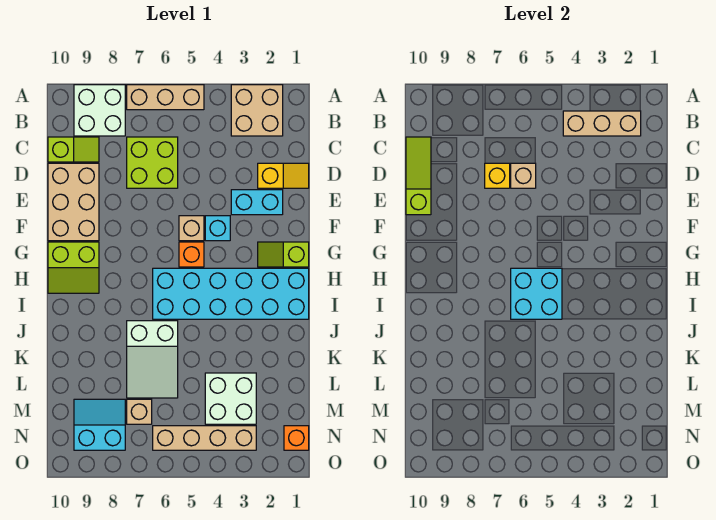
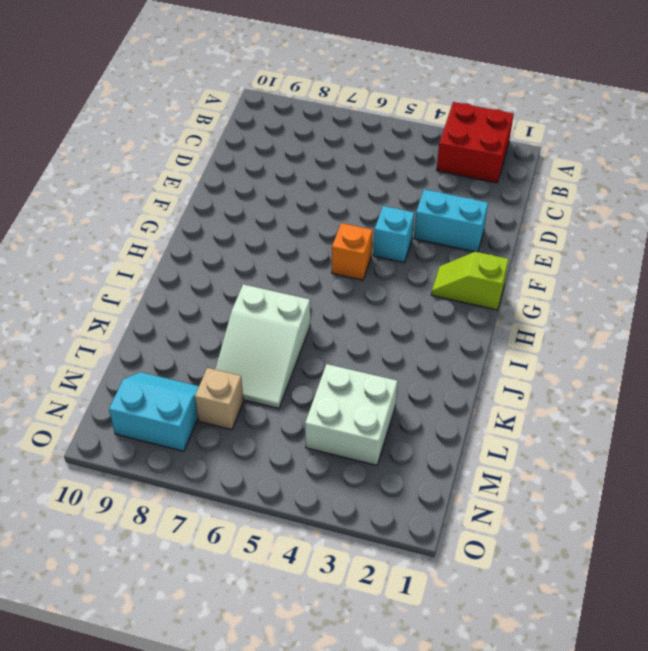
red 2x2 brick [437,102,514,183] -> tan 2x2 brick [231,85,283,136]
none -> tan 1x3 brick [127,85,204,110]
none -> white 2x2 brick [74,85,125,136]
none -> lime 2x2 brick [127,137,178,188]

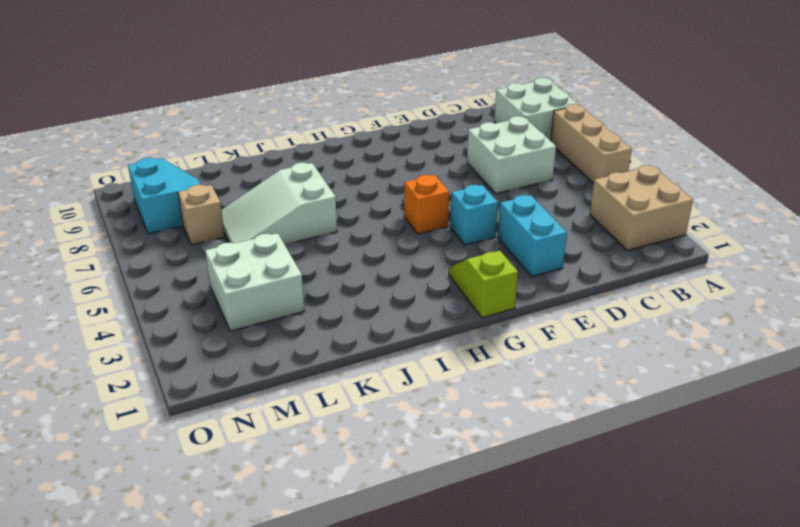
white 2x2 brick [467,116,556,194] -> lime 2x2 brick [127,137,178,188]
none -> lime 1x2 slope [48,137,99,162]
none -> yellow 1x2 slope [258,163,309,188]
none -> tan 2x3 brick [48,163,99,241]

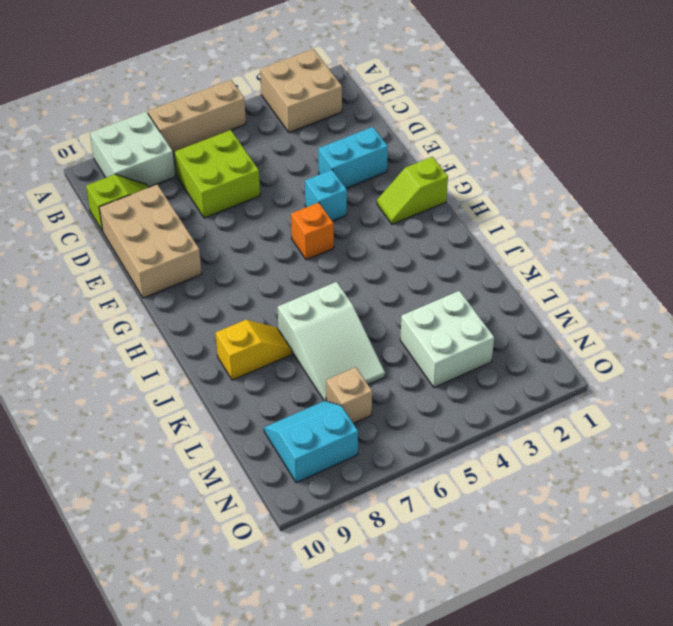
yellow 1x2 slope [216,320,292,380] -> yellow 1x2 slope moved to [258,163,309,188]
none -> tan 1x1 brick [179,216,204,241]
none -> lime 2x2 slope [48,242,99,293]
none -> cyan 2x6 brick [153,268,309,319]

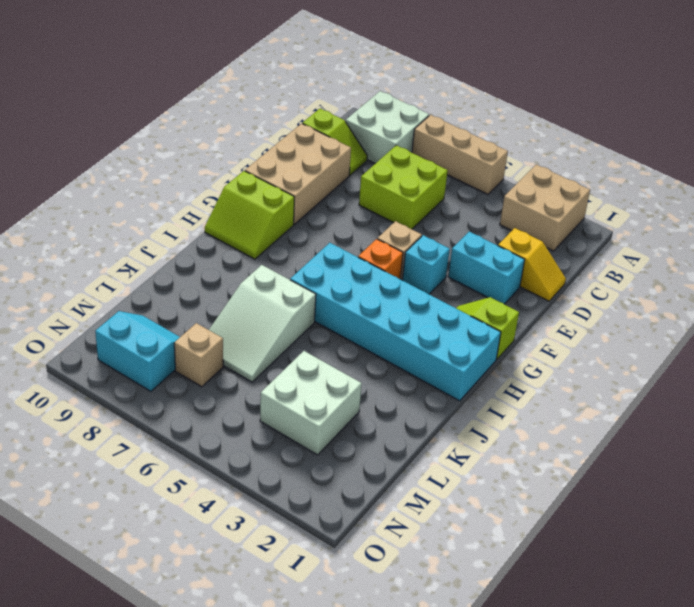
none -> orange 1x1 brick [284,426,309,450]
none -> tan 1x4 brick [153,426,256,450]
none -> tan 1x3 brick [563,111,641,136]

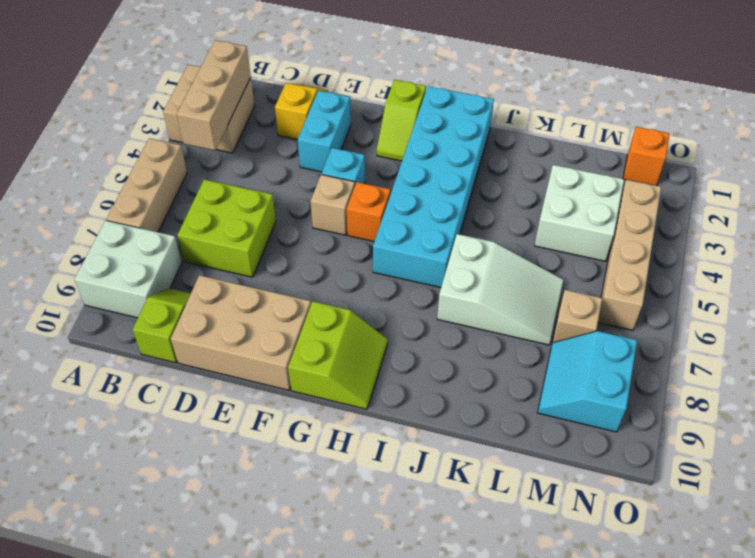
none -> lime 1x3 slope [406,137,431,215]
none -> tan 1x1 brick [511,163,536,188]
none -> yellow 1x1 brick [485,163,510,188]

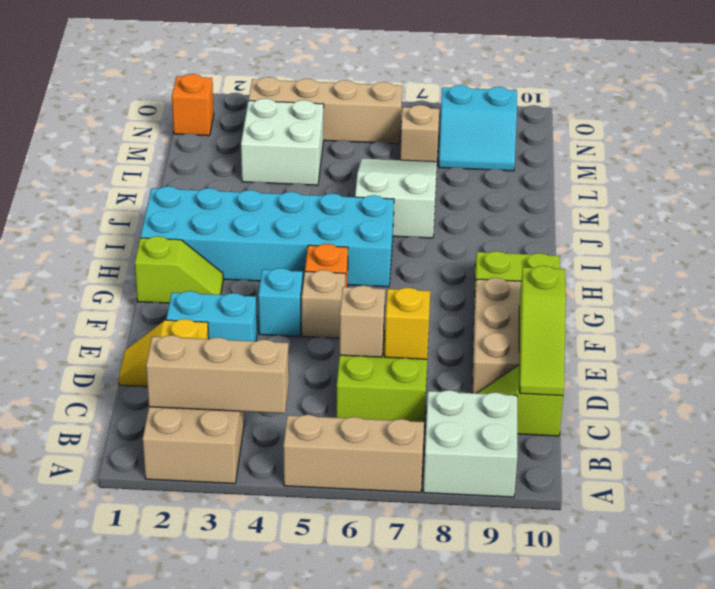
none -> cyan 2x2 brick [511,268,562,319]

